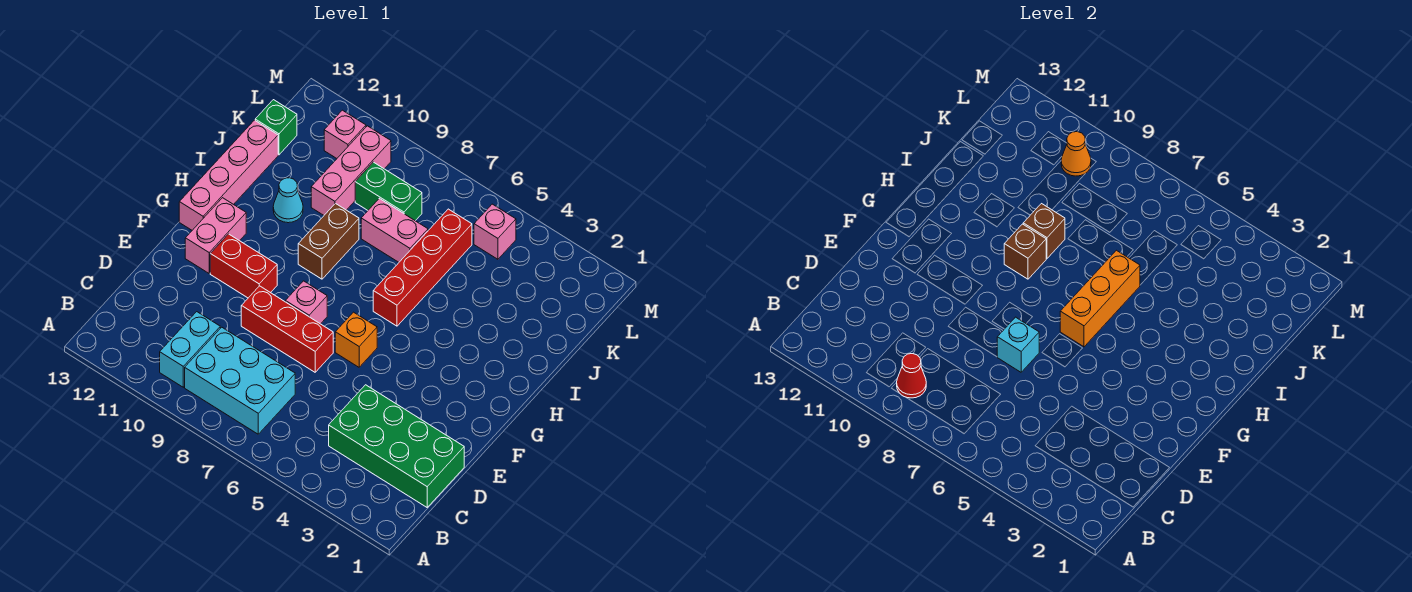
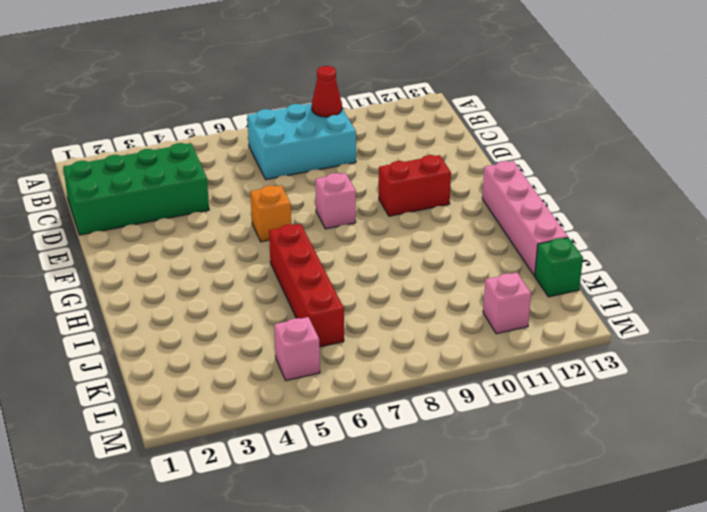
none -> cyan 1x2 brick [160,312,220,387]
none -> red 1x3 brick [241,286,333,372]
none -> pink 1x2 brick [185,198,246,273]

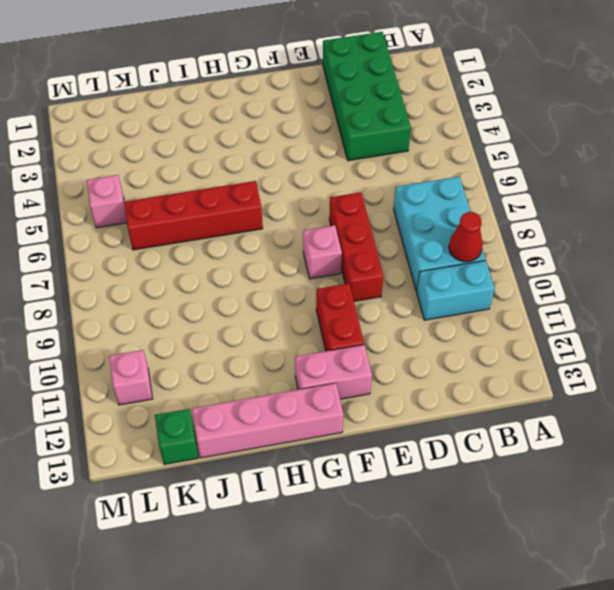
none -> orange 1x1 brick [335,312,377,367]
none -> brown 1x2 brick [298,204,359,279]
none -> cyan 1x1 cone [273,178,303,223]

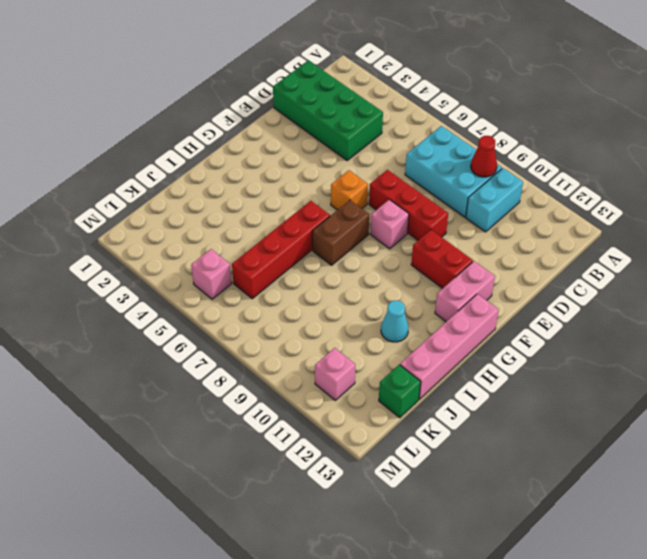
brown 1x2 brick [312,200,369,265] -> brown 1x2 brick moved to [298,204,359,279]
none -> pink 1x2 brick [361,198,428,262]
none -> pink 1x3 brick [311,126,391,215]
none -> green 1x2 brick [355,162,422,221]

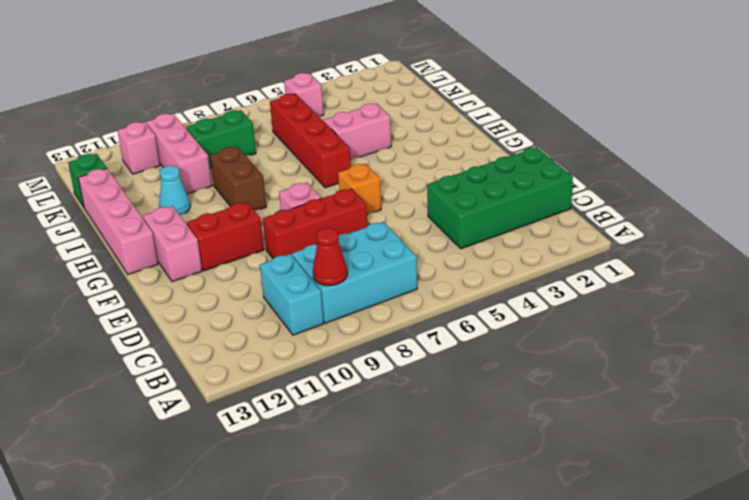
pink 1x2 brick [324,103,391,160] -> pink 1x2 brick moved to [361,198,428,262]
none -> cyan 1x1 brick [997,317,1039,372]
none -> orange 1x3 brick [1060,250,1140,347]
none -> brown 1x1 brick [1004,224,1046,279]

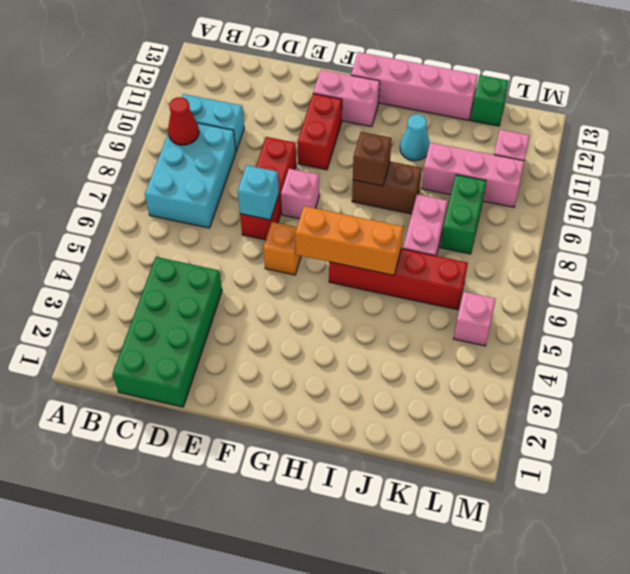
none -> brown 1x1 brick [1023,204,1065,259]
none -> orange 1x1 cone [1061,132,1091,176]

